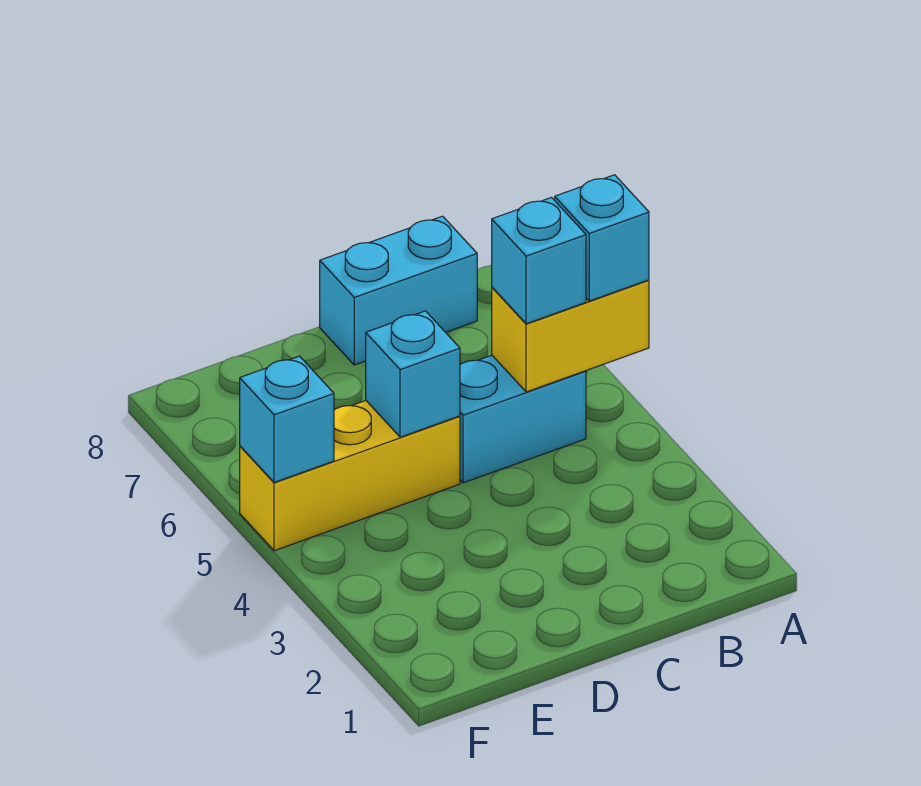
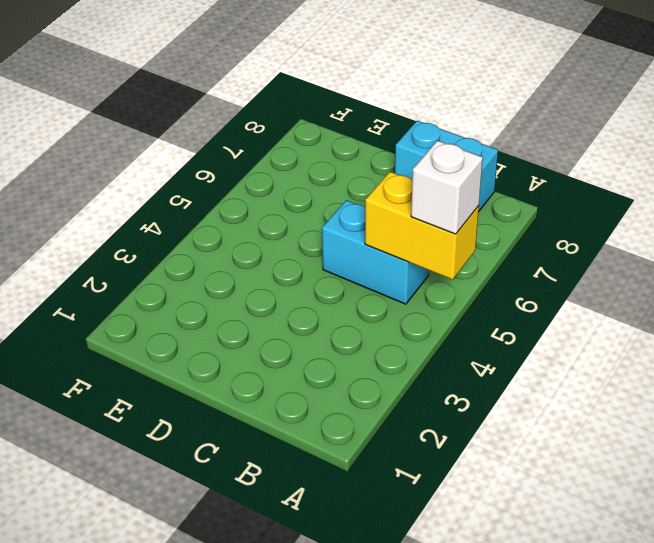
white 1x1 brick [411,141,483,234] -> cyan 1x1 brick [555,175,649,301]
none -> yellow 1x3 brick [240,401,460,551]
none -> cyan 1x1 brick [366,311,460,437]

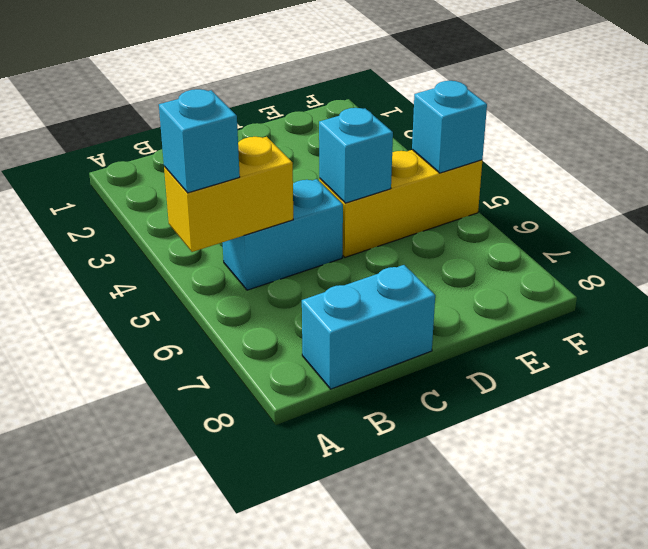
none -> cyan 1x1 brick [492,198,586,324]

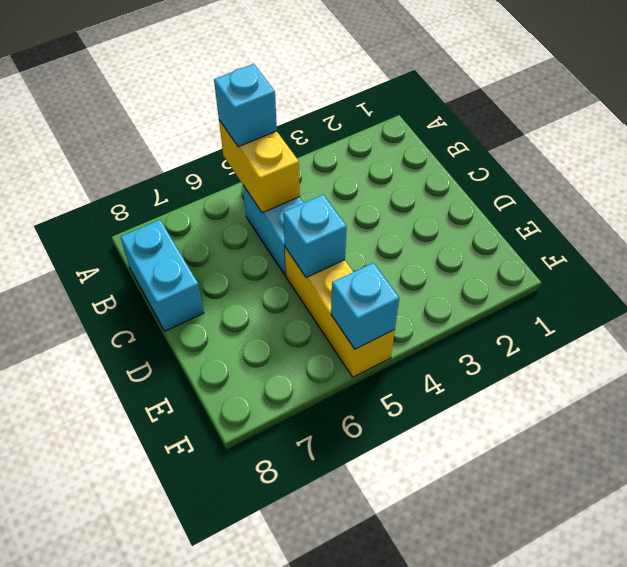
none -> cyan 1x1 brick [492,198,586,324]

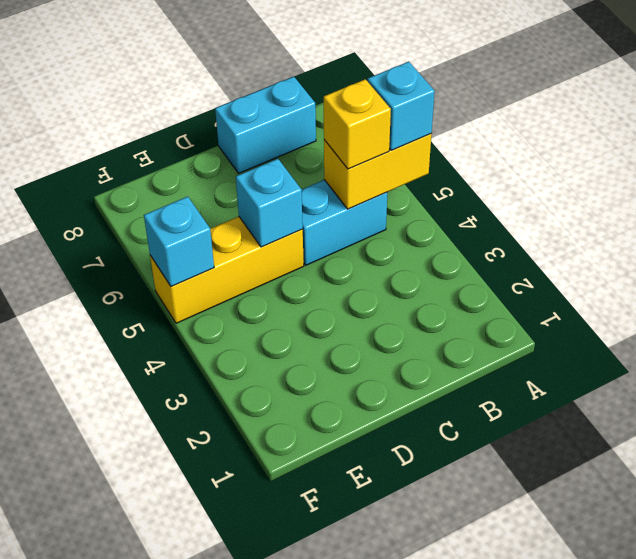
yellow 1x1 brick [324,79,391,169] -> cyan 1x1 brick [492,198,586,324]

